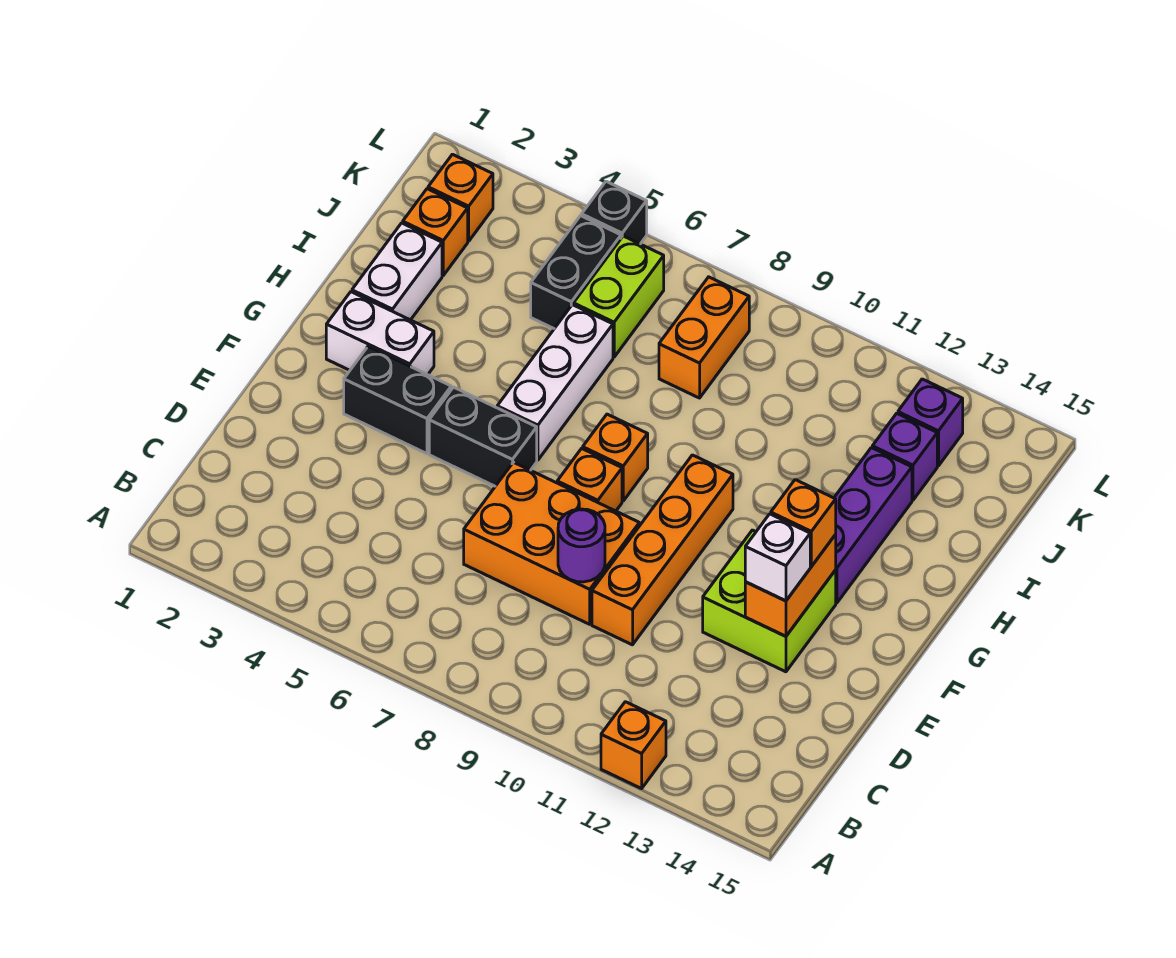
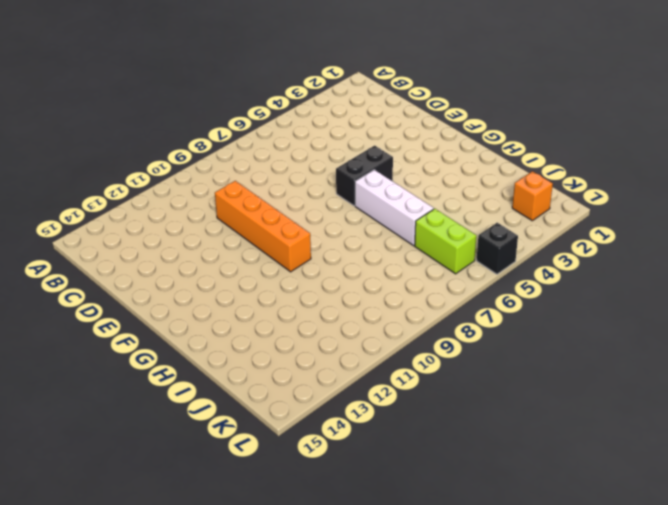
none -> orange 1x1 brick [601,702,666,789]
none -> orange 2x3 brick [464,462,639,624]
none -> lime 2x2 brick [703,530,836,672]

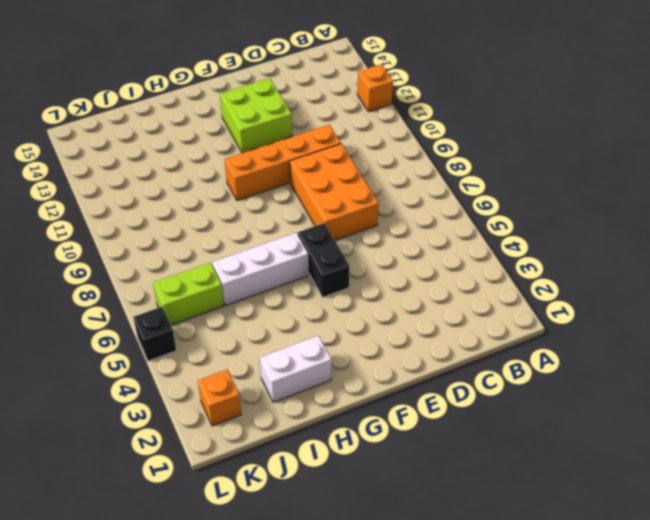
none -> black 1x2 brick [344,346,451,454]
none -> orange 1x1 brick [557,448,622,511]
none -> white 1x2 brick [326,292,434,375]

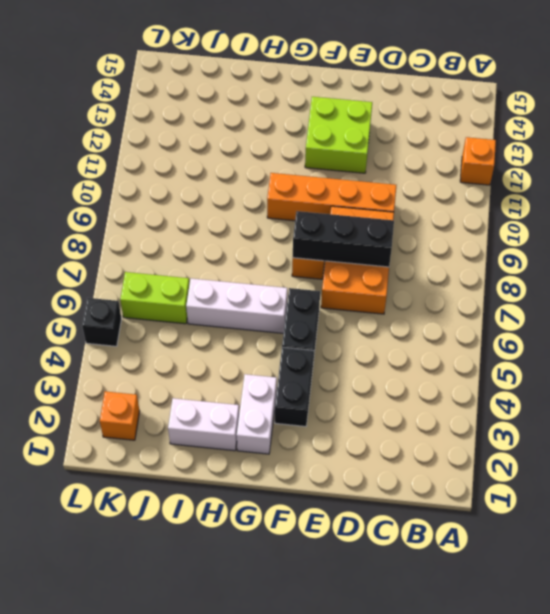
black 1x3 brick [293,211,394,267] -> none
none -> orange 1x1 brick [583,414,648,501]
none -> purple 1x3 brick [834,448,912,603]
none -> orange 1x1 brick [403,189,468,275]

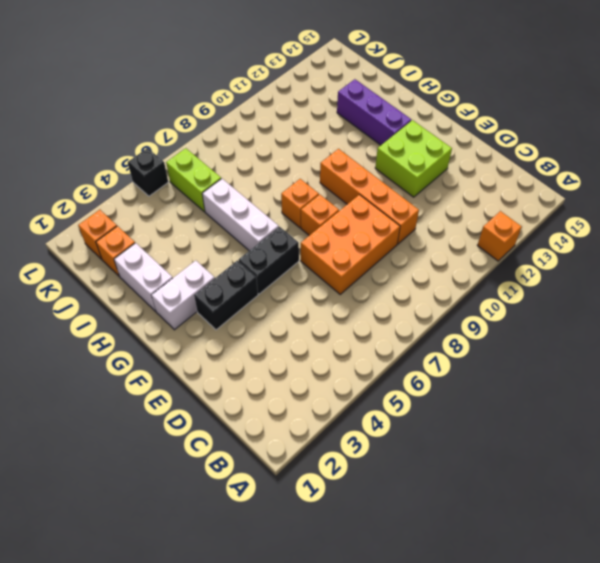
none -> black 1x2 brick [531,216,621,329]
none -> orange 1x2 brick [659,277,749,398]
none -> purple 1x1 brick [872,413,937,500]

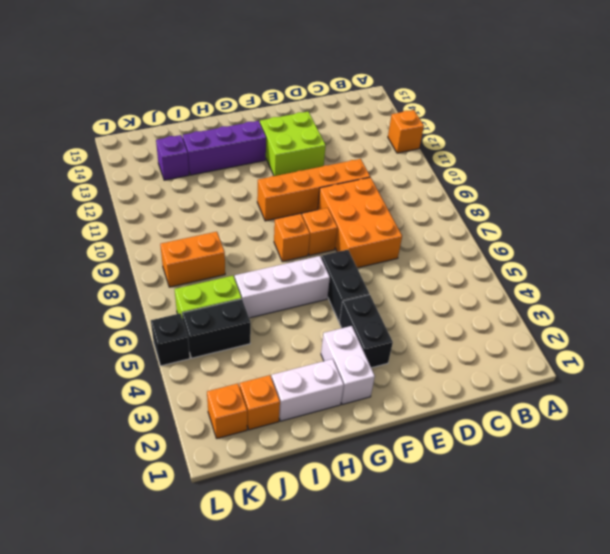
none -> purple 1x1 brick [898,379,963,466]
none -> purple 1x1 round brick [558,509,605,582]
none -> orange 1x2 brick [745,535,836,636]

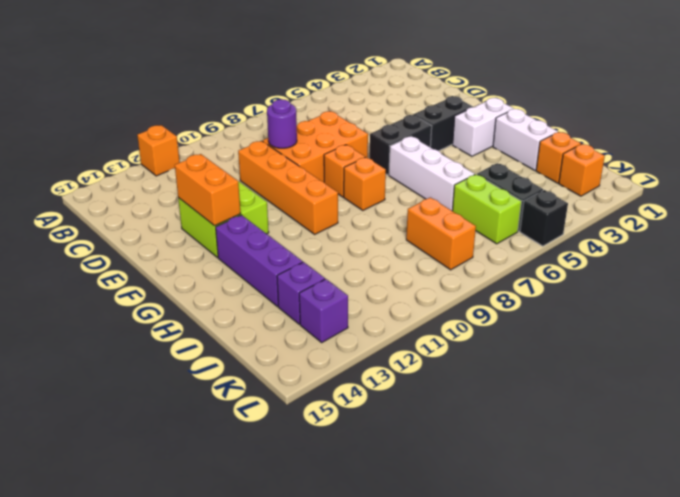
none -> white 1x1 brick [745,514,810,601]
none -> orange 1x1 brick [771,480,836,566]

